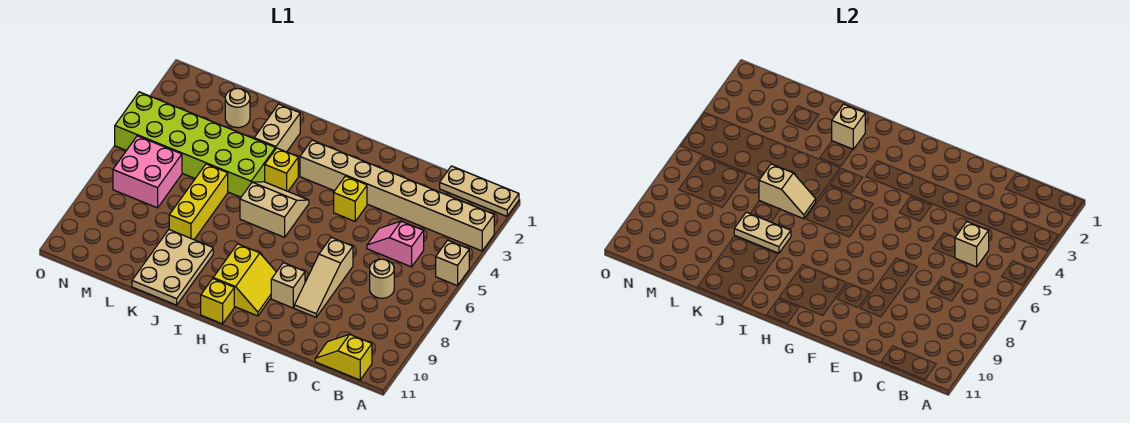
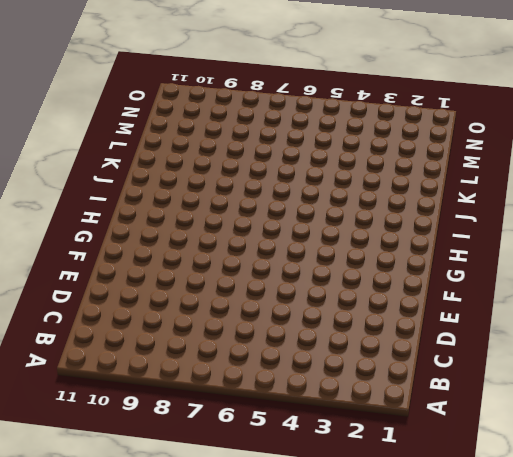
none -> tan 1x3 plate [440,166,519,216]
none -> tan 1x8 brick [300,140,494,251]
none -> tan 1x1 brick [436,240,469,286]

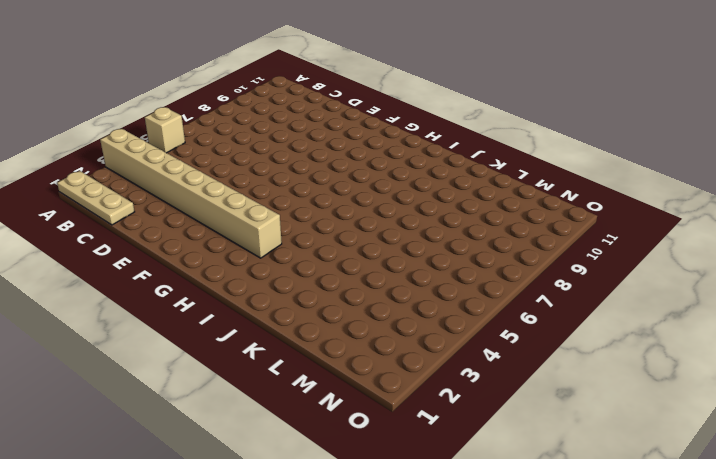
none -> yellow 1x2 slope [315,334,372,380]
none -> pink 1x2 slope [367,221,424,267]
none -> tan 1x1 round brick [370,259,394,298]

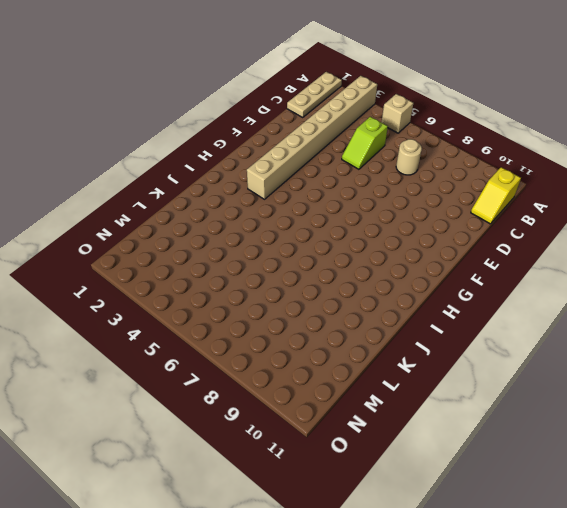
lime 1x2 slope [342,117,388,169] -> pink 1x2 slope [367,221,424,267]
none -> tan 1x3 slope [294,237,353,317]
none -> yellow 1x1 brick [334,176,367,221]
none -> tan 1x1 brick [271,263,305,308]

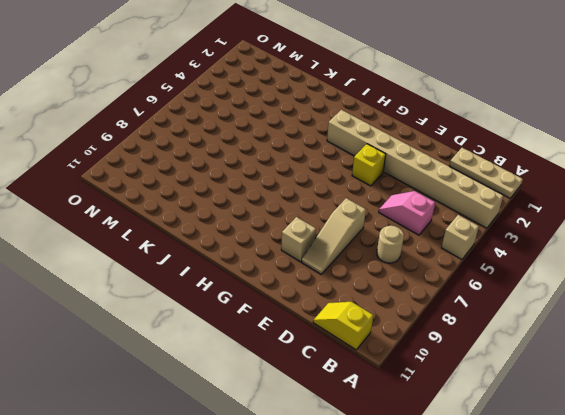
none -> yellow 2x2 slope [213,244,276,316]
none -> tan 2x2 slope [240,182,309,237]
none -> yellow 1x1 brick [201,279,234,324]

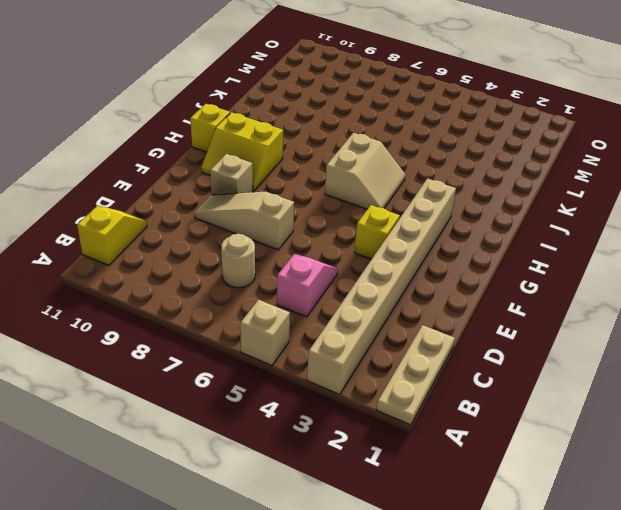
none -> yellow 1x1 brick [265,148,298,191]
none -> tan 1x2 brick [254,104,300,152]
none -> lime 2x6 brick [115,92,275,197]

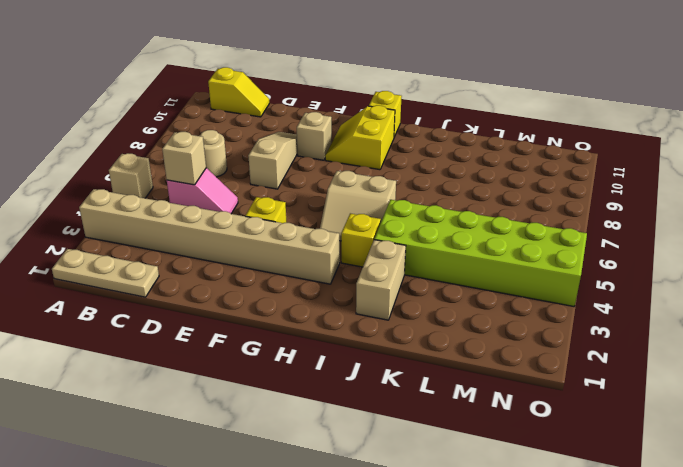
none -> tan 2x3 plate [132,230,213,305]
none -> yellow 1x3 brick [169,164,228,240]
none -> tan 1x1 round brick [225,88,250,128]

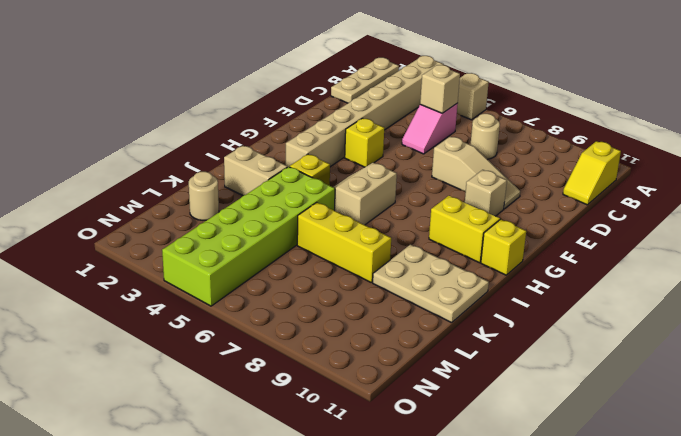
none -> pink 2x2 brick [113,136,182,208]
none -> tan 1x1 brick [832,104,865,149]
none -> tan 1x2 slope [759,164,816,219]

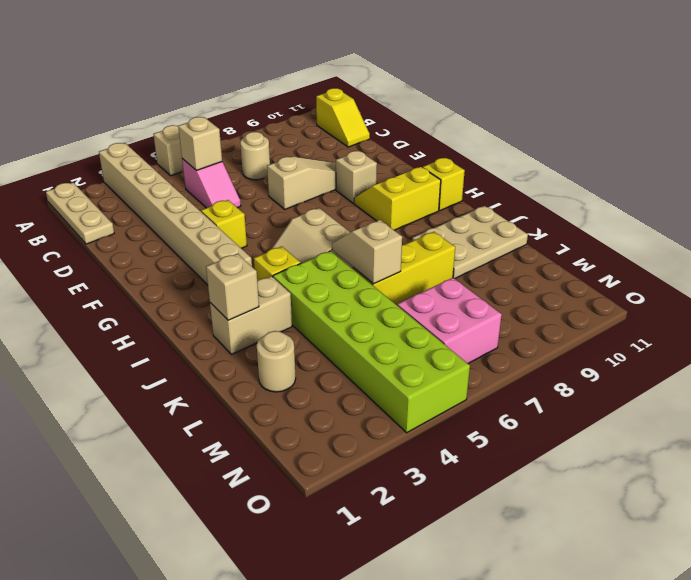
none -> tan 1x2 plate [734,212,791,253]

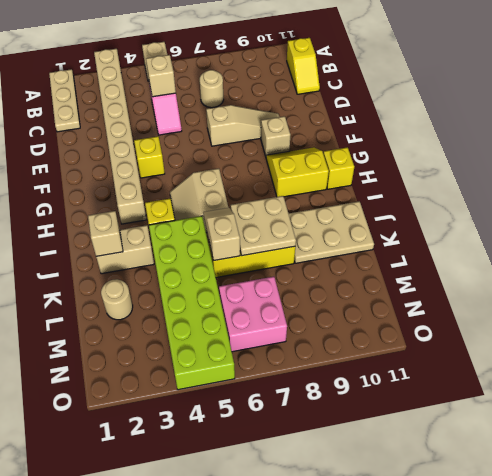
tan 2x2 plate [231,196,296,256] -> tan 1x2 plate [734,212,791,253]

